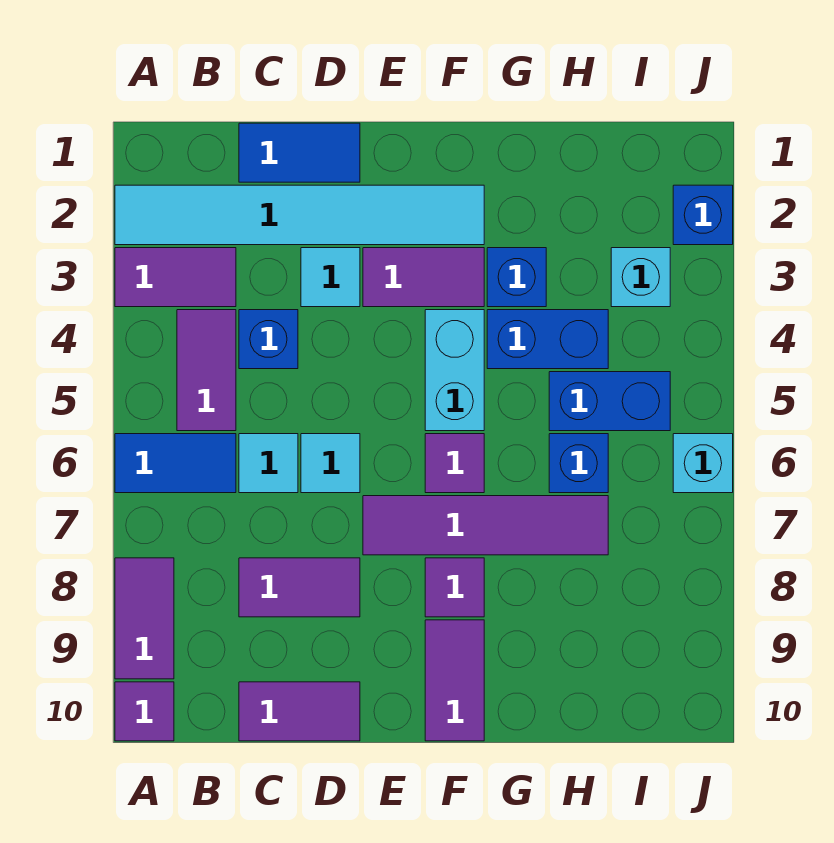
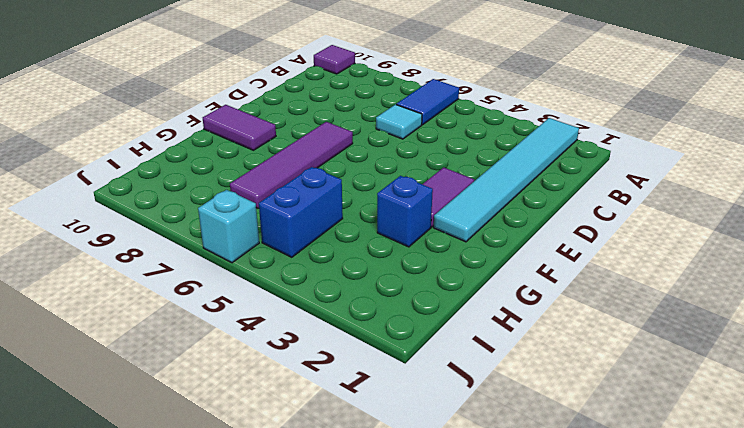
none -> purple 1x2 tile [115,248,236,307]
none -> purple 1x2 tile [115,558,174,679]
none -> purple 1x2 tile [177,310,236,431]

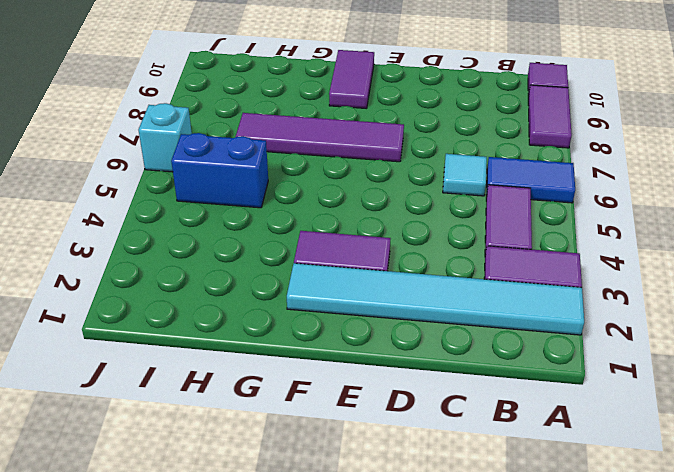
none -> blue 1x2 tile [239,123,360,182]
none -> blue 1x1 brick [239,310,298,369]
none -> purple 1x2 tile [239,558,360,617]

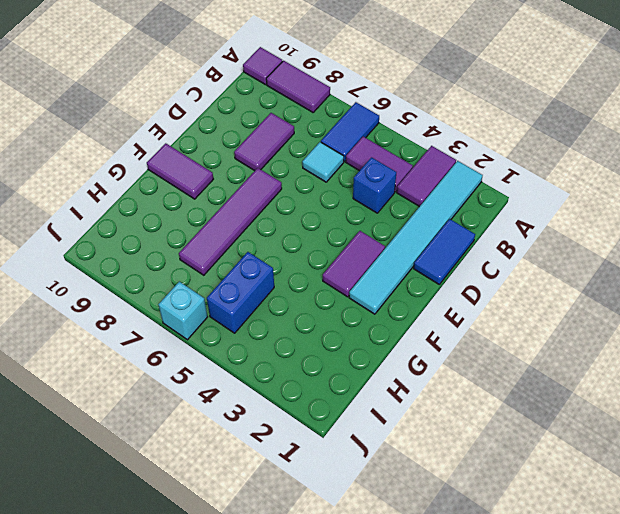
none -> purple 1x2 tile [239,682,360,741]
none -> cyan 1x1 tile [301,248,360,307]
none -> cyan 1x1 tile [301,434,360,493]

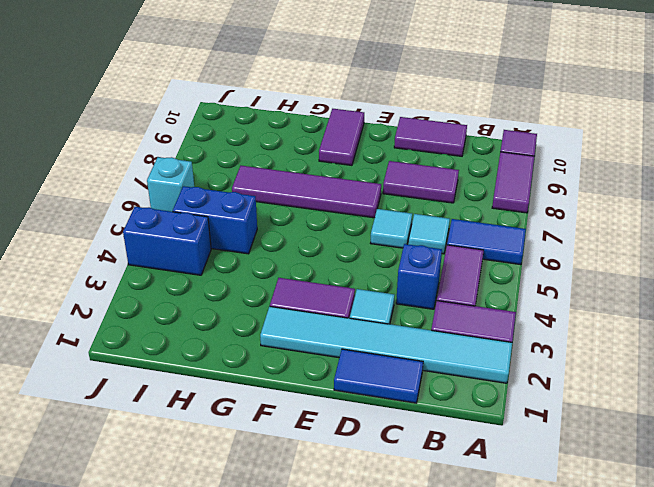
blue 1x2 brick [123,207,211,275] -> blue 1x2 brick moved to [487,310,608,369]
none -> cyan 1x2 brick [425,310,484,431]
none -> purple 1x1 tile [425,434,484,493]
none -> purple 1x1 tile [425,558,484,617]

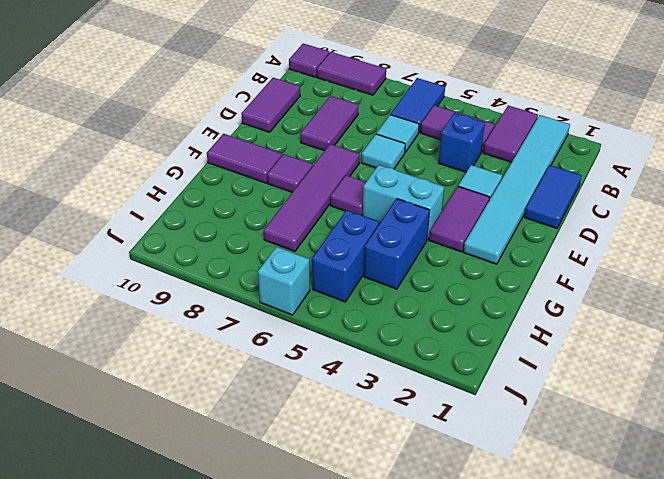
none -> blue 1x1 brick [487,248,546,307]
none -> blue 1x1 brick [549,434,608,493]
none -> cyan 1x1 brick [611,248,670,307]

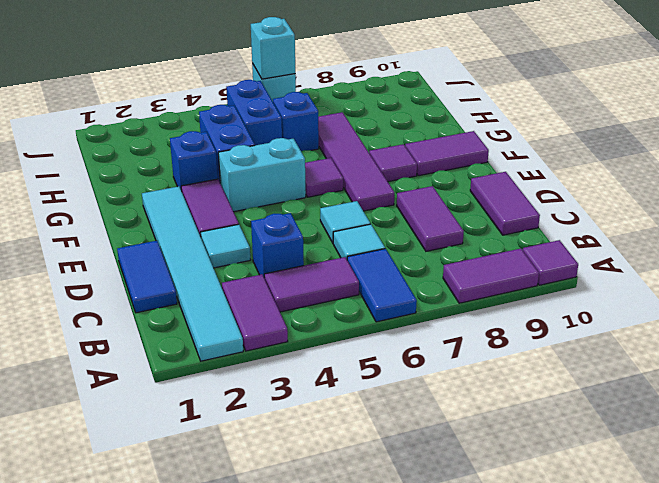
cyan 1x1 brick [251,17,295,79] -> cyan 1x1 brick moved to [611,248,670,307]
none -> blue 1x1 brick [673,185,733,245]

